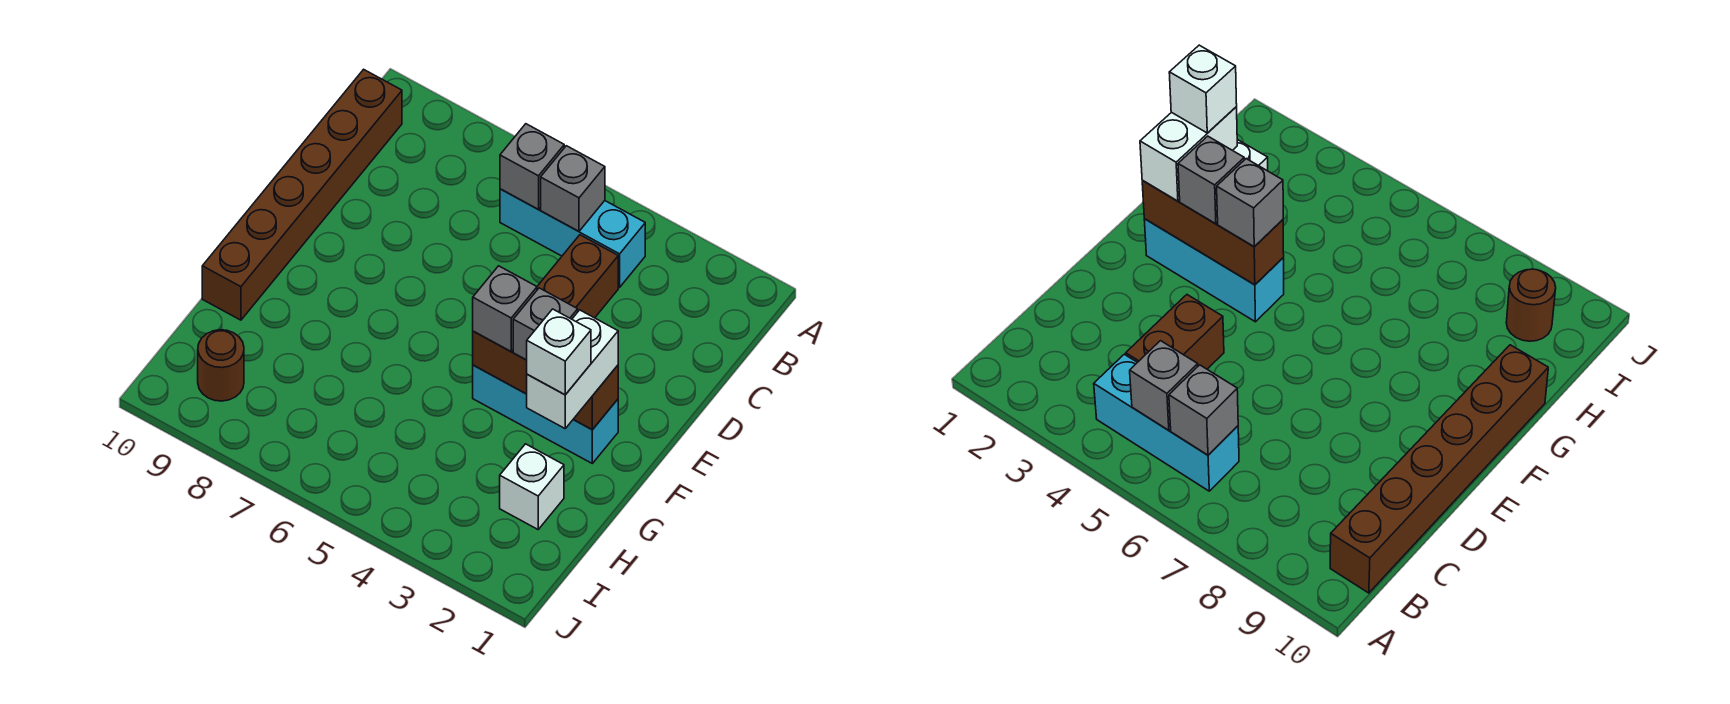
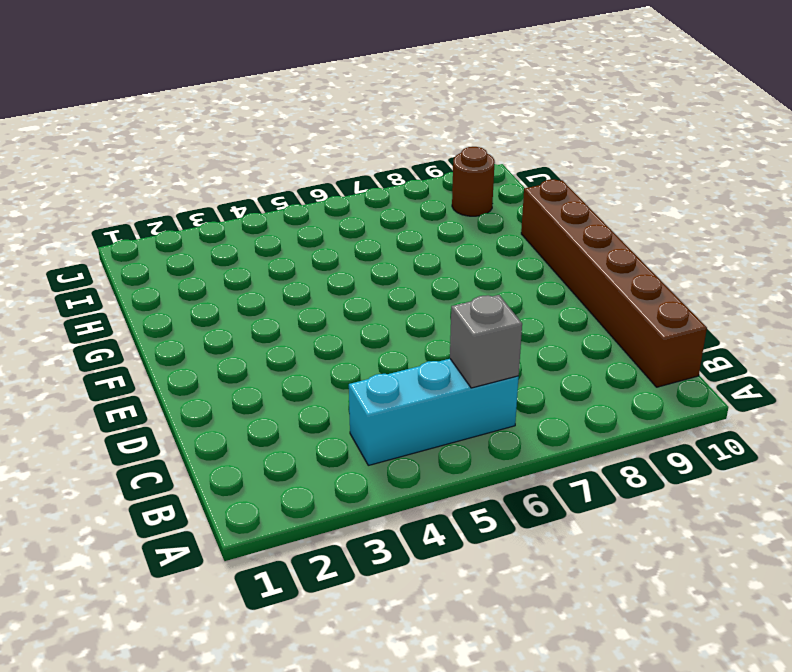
none -> brown 1x2 brick [537,235,618,318]
none -> cyan 1x3 brick [473,365,618,463]
none -> white 1x1 brick [500,444,564,529]

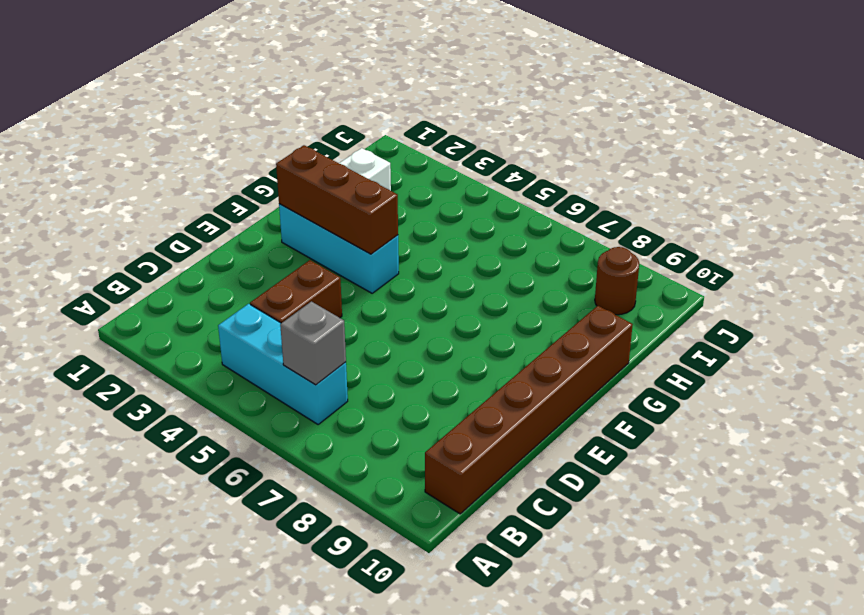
none -> grey 1x1 brick [541,146,605,231]
none -> white 1x2 brick [527,310,618,428]
none -> grey 1x1 brick [513,288,578,360]

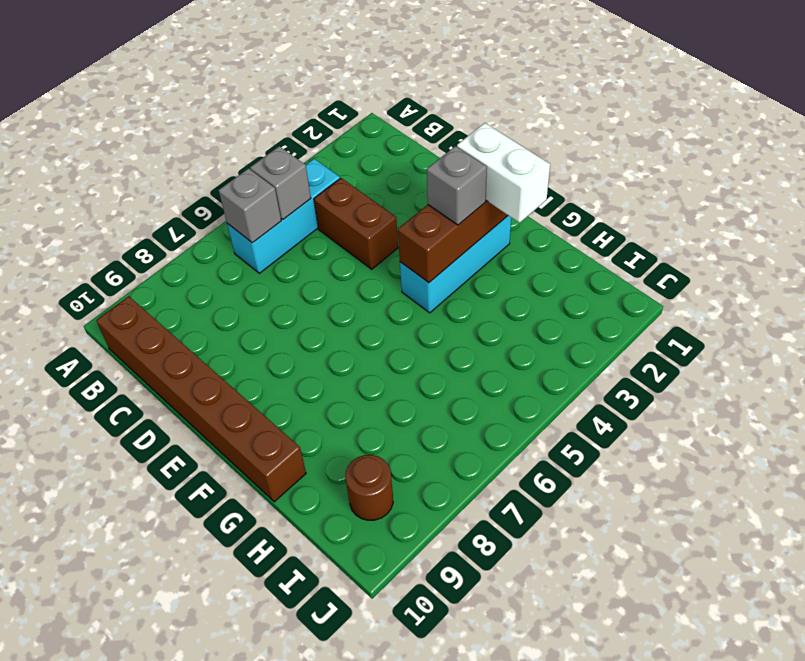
none -> white 1x1 brick [500,444,564,529]
none -> grey 1x1 brick [473,266,537,351]
none -> white 1x1 brick [527,309,591,395]

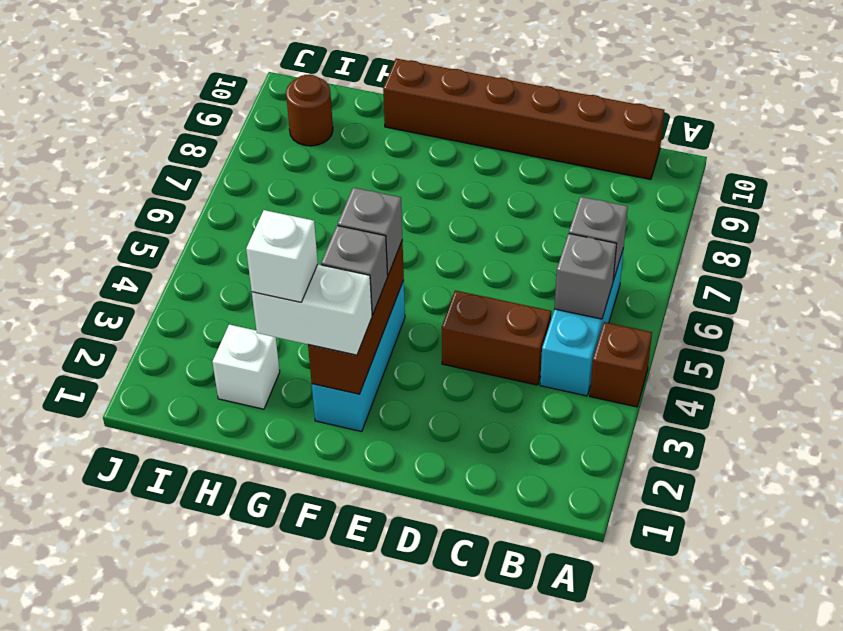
brown 1x1 brick [590,322,652,407] -> none

